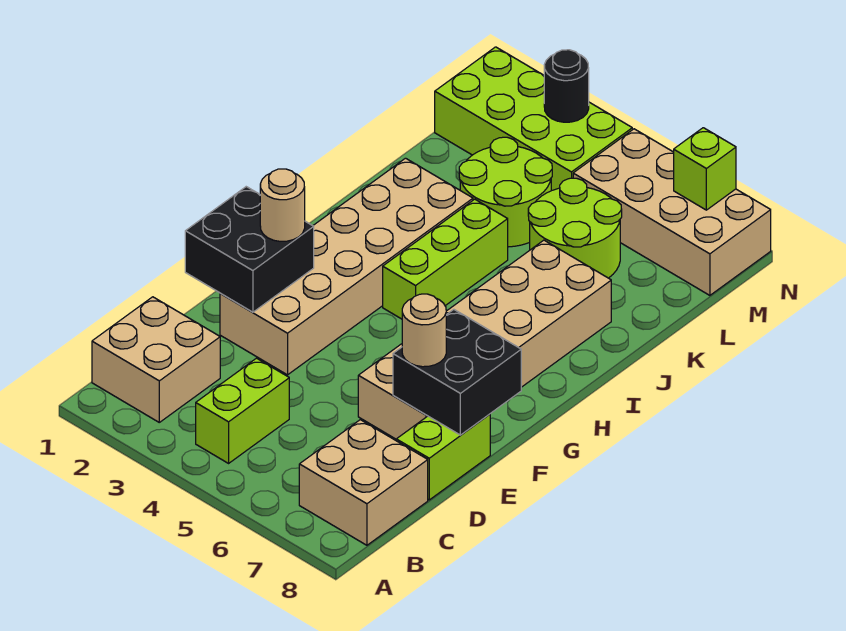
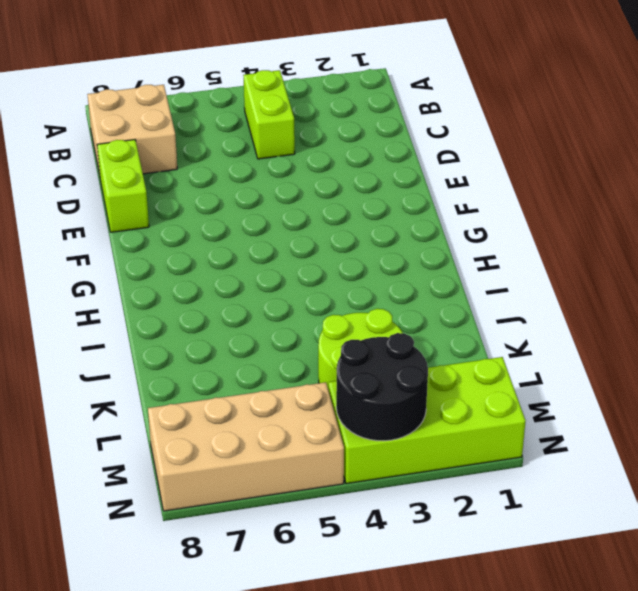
black 2x2 round brick [336,333,428,441] -> black 1x1 round brick [544,50,589,122]
none -> tan 2x2 brick [92,297,220,422]
none -> tan 2x6 brick [220,158,473,375]
none -> tan 2x6 brick [358,240,611,439]

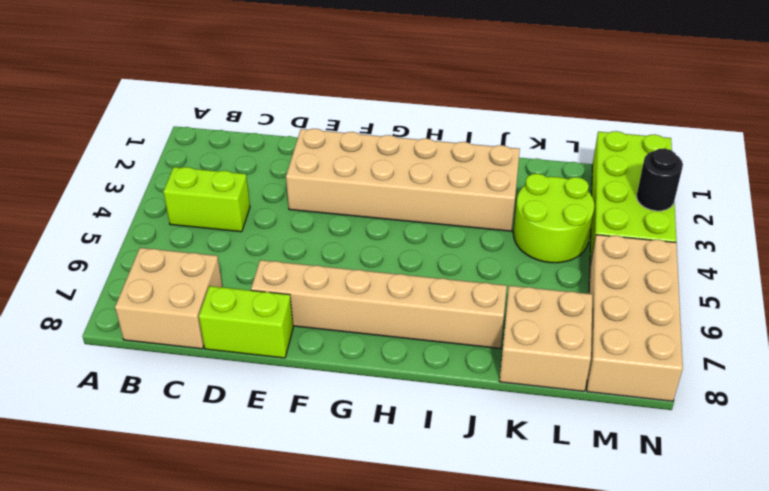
tan 1x6 brick [251,260,507,348] -> tan 2x6 brick [358,240,611,439]
tan 2x2 brick [499,286,592,391] -> tan 2x2 brick moved to [92,297,220,422]
none -> lime 1x3 brick [383,199,508,319]
none -> lime 2x2 round brick [528,178,622,278]
none -> black 2x2 brick [185,187,314,312]

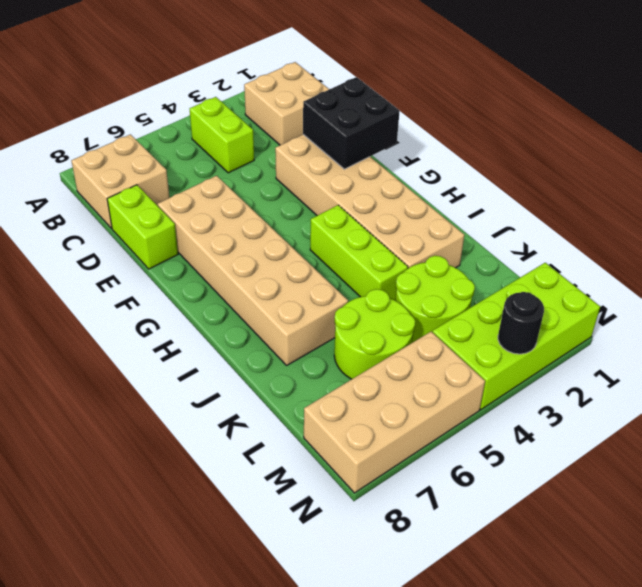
none -> black 2x2 brick [393,309,521,435]
none -> lime 1x1 brick [674,128,736,210]
none -> tan 1x1 round brick [402,294,446,367]

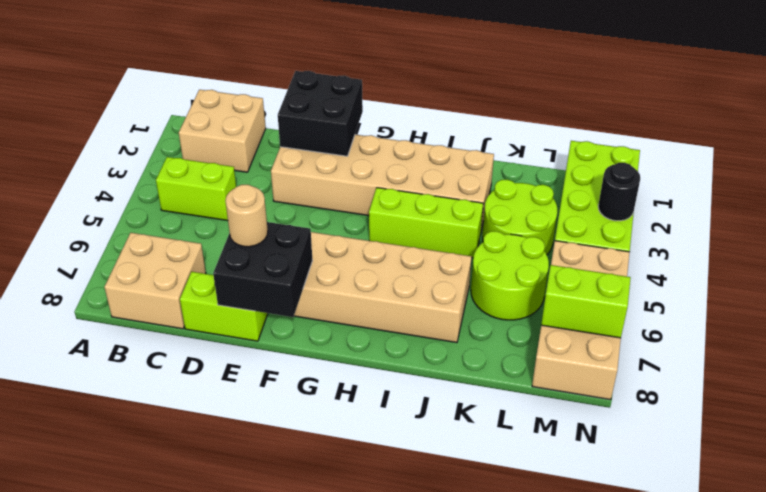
lime 1x2 brick [541,265,631,338] -> lime 1x1 brick [674,128,736,210]
none -> tan 1x1 round brick [260,169,305,241]

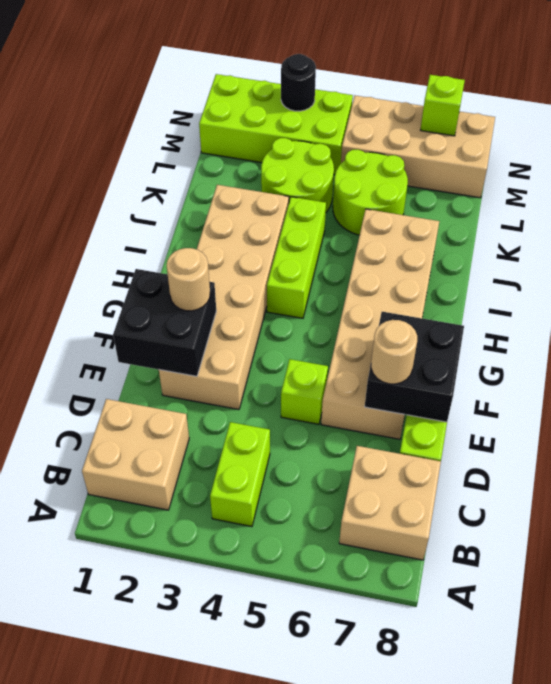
lime 1x1 brick [281,359,328,424] -> none

